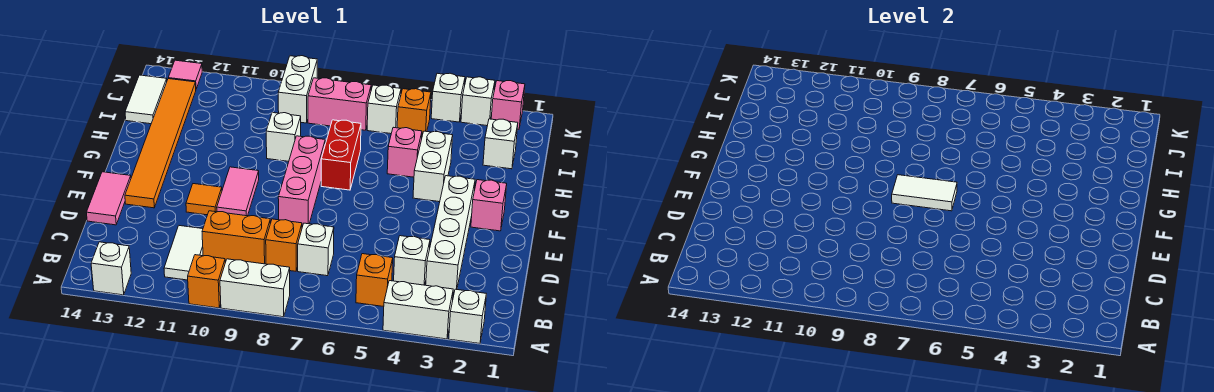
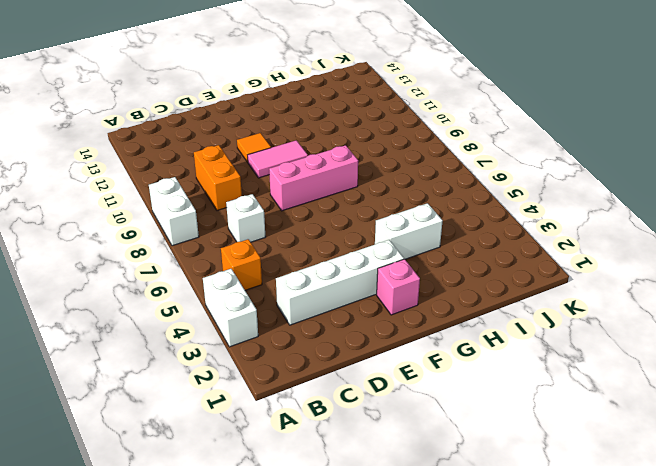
none -> white 1x1 brick [449,289,486,344]
none -> orange 1x1 brick [188,255,225,308]
none -> white 1x1 brick [91,242,131,295]
none -> white 1x2 tile [164,226,203,280]

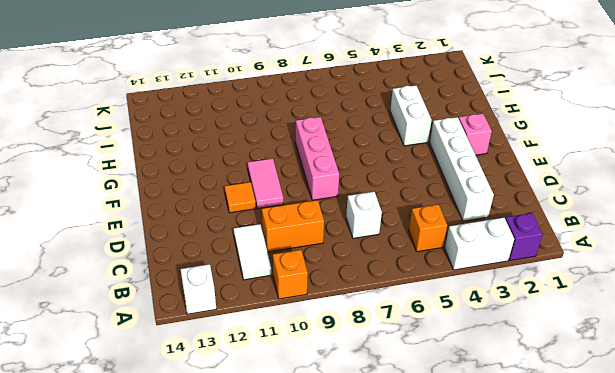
purple 1x1 brick [505,213,543,261] -> white 1x1 brick [449,289,486,344]
none -> white 1x2 brick [220,259,290,317]
none -> white 1x1 brick [394,236,430,285]
none -> orange 1x1 brick [266,219,302,271]
none -> pink 1x2 tile [86,172,131,225]

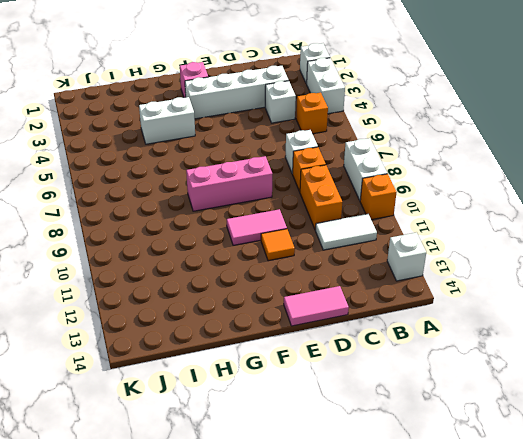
none -> orange 1x6 tile [125,79,196,208]
none -> red 1x2 brick [321,120,361,190]
none -> pink 1x1 brick [387,127,422,177]
none -> white 1x1 brick [266,113,301,161]

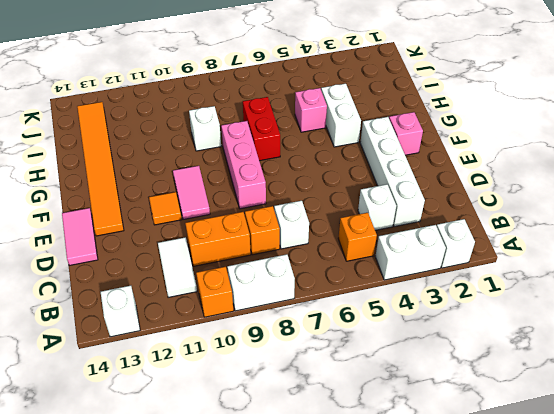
none -> white 1x1 brick [483,119,518,169]
none -> white 1x2 tile [125,75,167,124]
none -> orange 1x1 brick [397,89,431,135]
none -> white 1x1 brick [367,85,401,134]

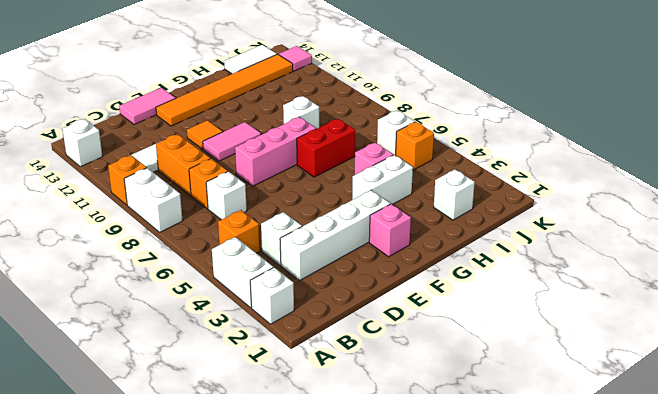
none -> pink 1x2 brick [308,78,371,130]
none -> white 1x2 brick [278,56,317,123]
none -> pink 1x1 brick [491,81,525,129]
none -> white 1x1 brick [461,77,495,126]

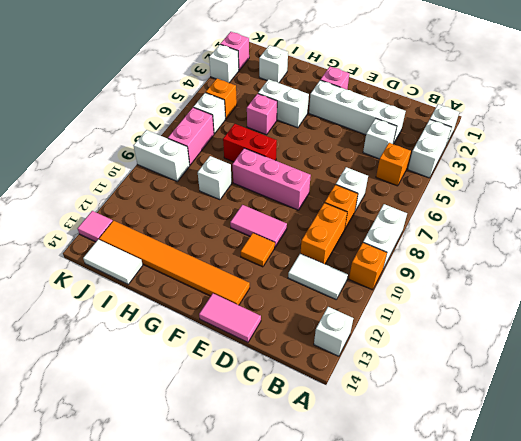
none -> white 1x1 brick [431,73,465,122]
none -> white 1x2 tile [892,175,957,211]

